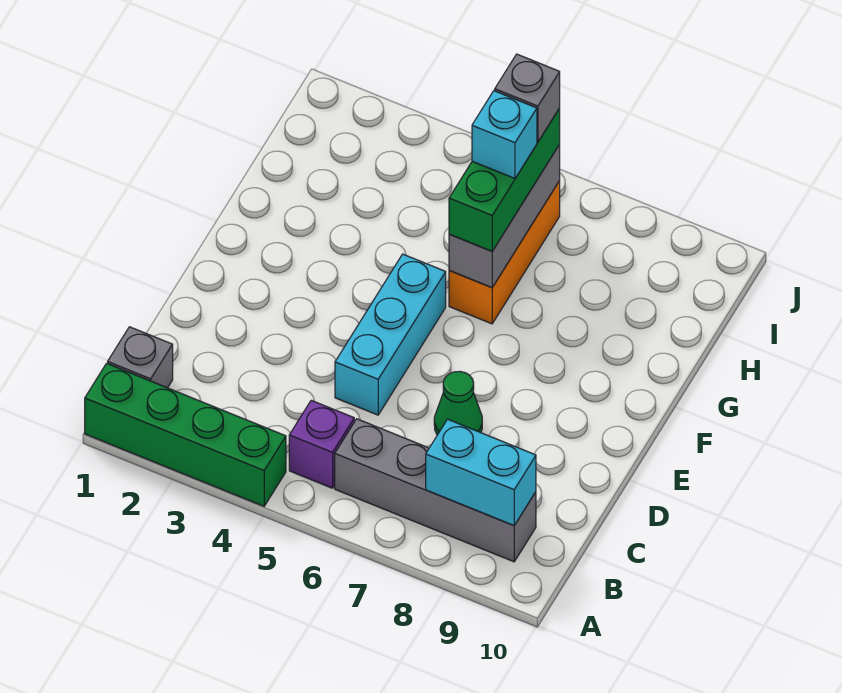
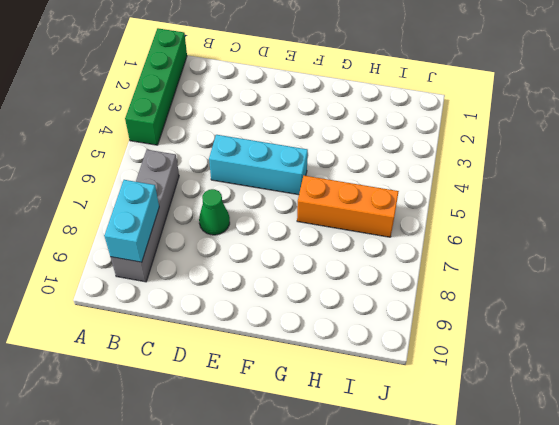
none -> grey 1x1 brick [108,327,173,388]
none -> purple 1x1 brick [289,400,354,488]
none -> grey 1x3 brick [449,145,560,288]

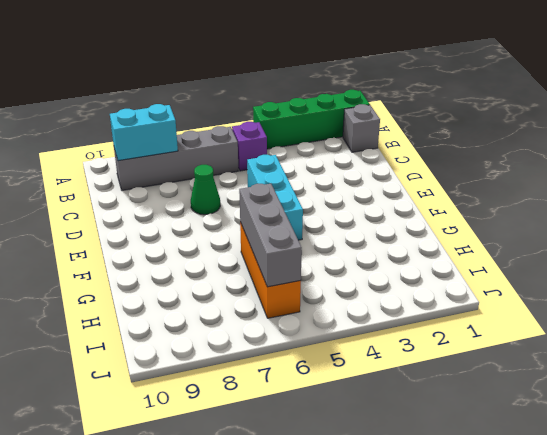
none -> green 1x3 brick [449,108,560,251]
none -> cyan 1x1 brick [472,91,537,178]
none -> grey 1x1 brick [495,54,560,142]

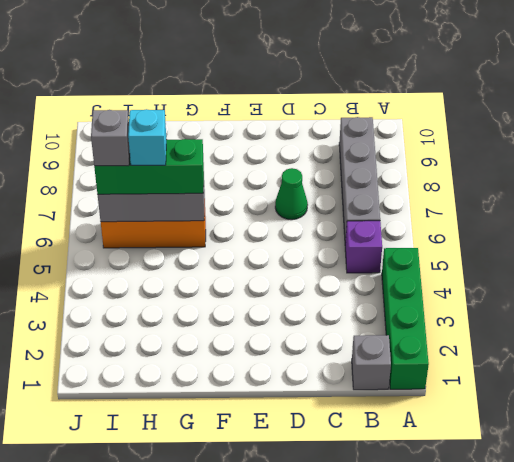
none -> cyan 1x3 brick [335,254,446,415]
none -> cyan 1x2 brick [426,419,536,526]

